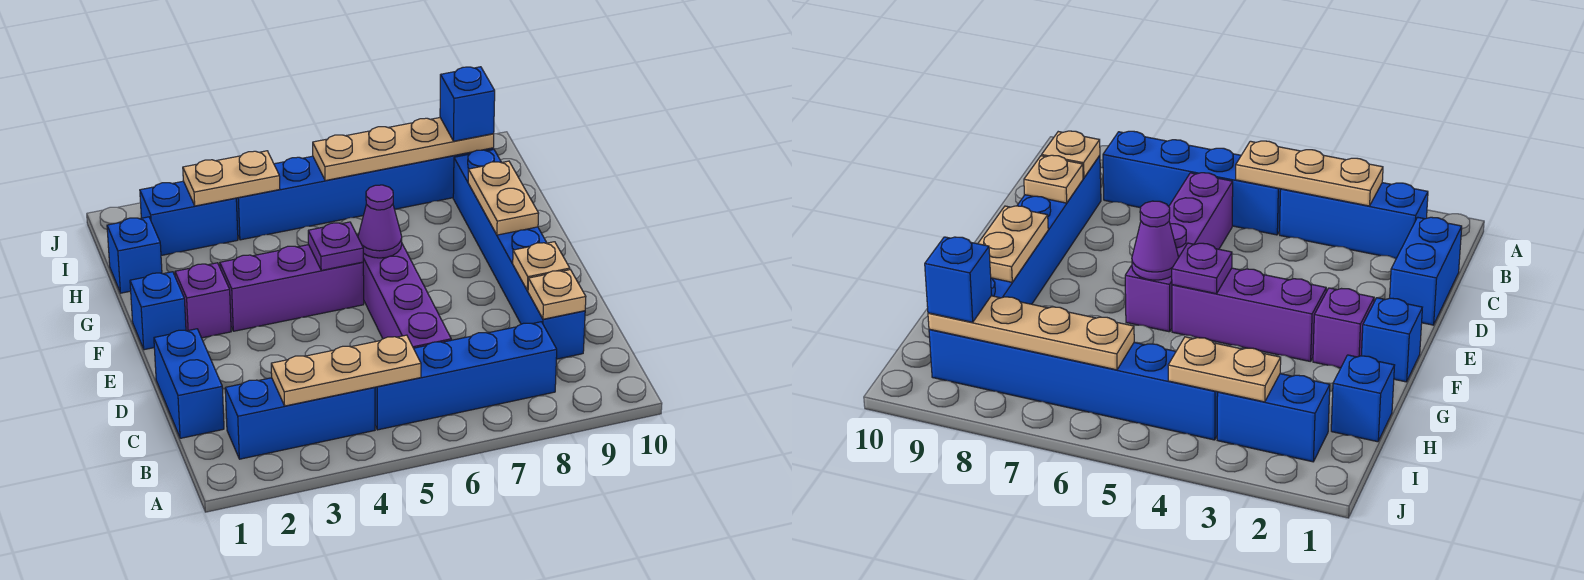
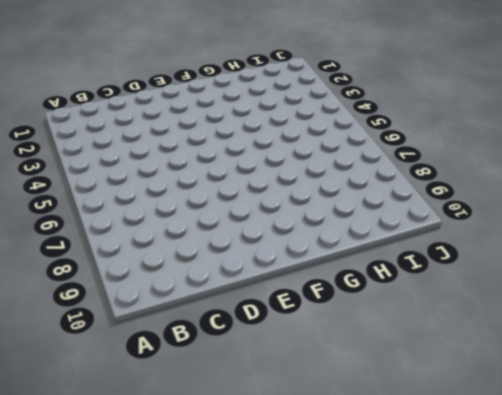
none -> blue 1x3 brick [225,378,375,459]
none -> blue 1x4 brick [375,322,557,430]
none -> blue 1x2 brick [154,329,224,438]

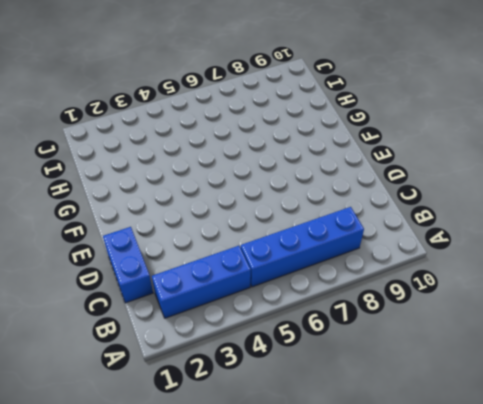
none -> purple 1x4 brick [357,235,451,348]
none -> blue 1x6 brick [453,149,585,359]
none -> blue 1x1 brick [130,272,186,350]

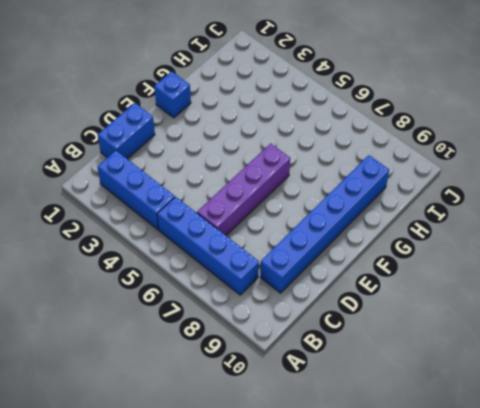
none -> purple 1x1 brick [175,263,231,338]
none -> purple 1x3 brick [220,245,364,331]
none -> blue 1x1 brick [107,217,162,293]

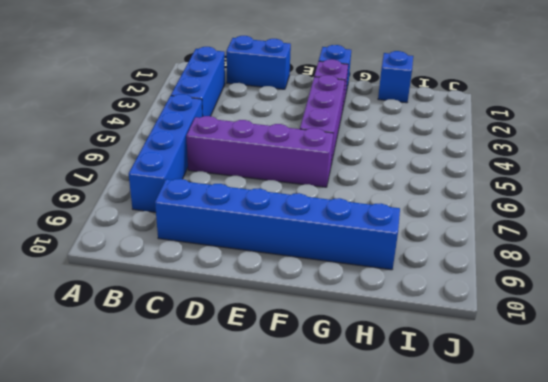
none -> blue 1x2 brick [140,181,238,256]
none -> blue 1x6 brick [236,148,493,240]
none -> tan 1x3 plate [271,335,421,406]

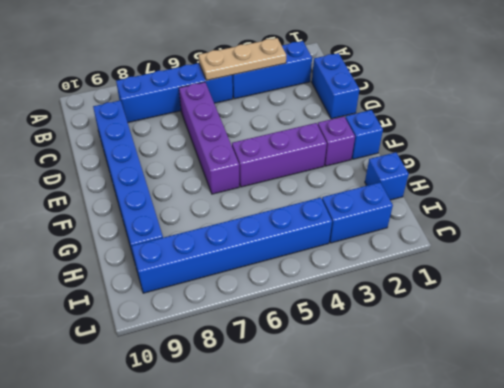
none -> tan 1x1 plate [528,270,586,319]
none -> tan 1x1 plate [513,242,570,291]
none -> purple 1x1 plate [308,222,363,270]

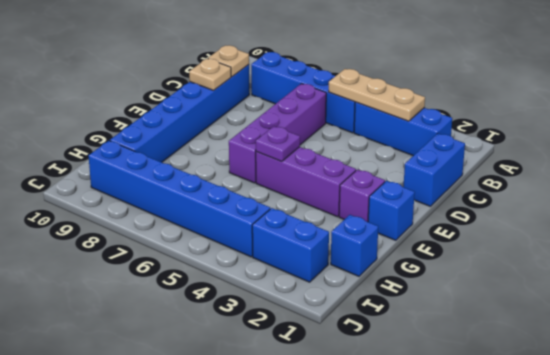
none -> purple 1x1 cone [358,185,402,258]
none -> tan 1x2 plate [468,161,539,235]
none -> tan 1x2 plate [183,151,280,206]

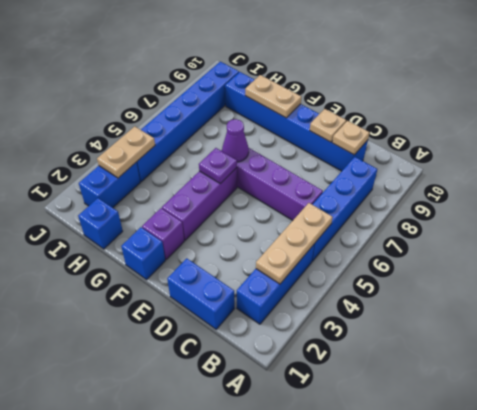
none -> tan 1x4 plate [313,118,494,181]
none -> blue 1x1 brick [440,67,495,141]

